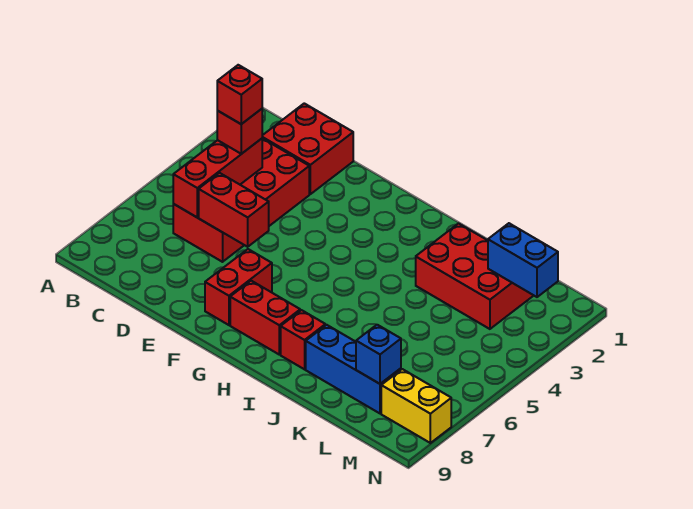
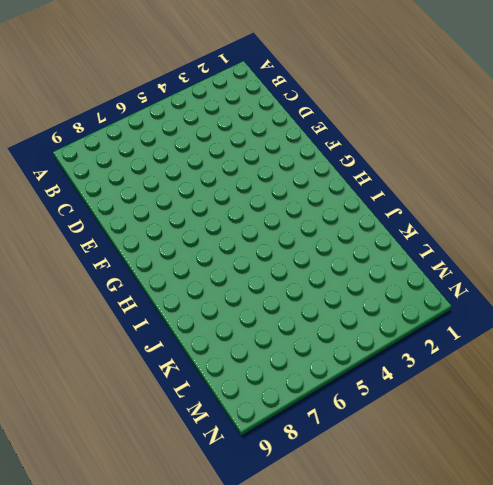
none -> red 2x2 brick [262,103,353,194]
none -> red 2x4 brick [173,139,309,262]
none -> red 1x2 brick [205,249,272,325]

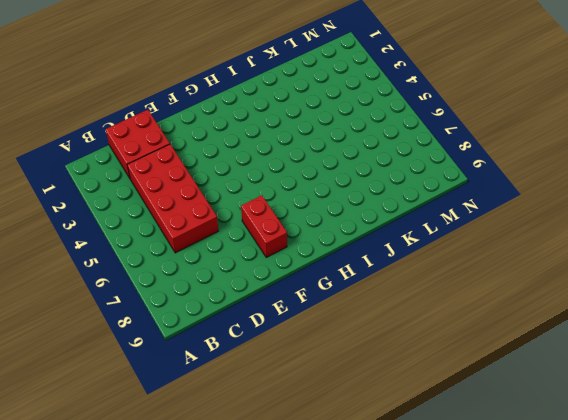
none -> red 1x2 brick [230,281,300,354]
none -> red 1x1 brick [281,310,325,369]
none -> red 2x3 brick [416,224,533,329]

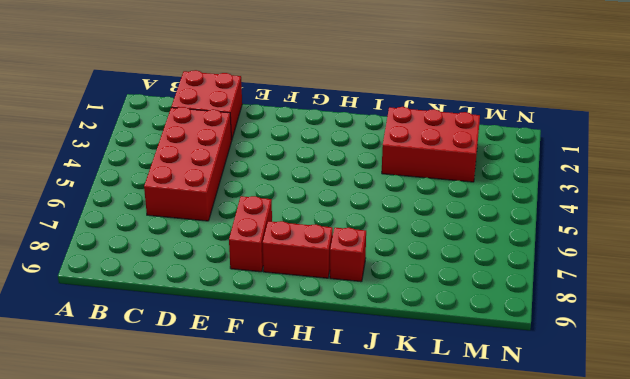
none -> blue 1x3 brick [306,325,401,413]
none -> yellow 1x2 brick [381,369,451,443]
none -> red 1x3 brick [173,139,262,217]

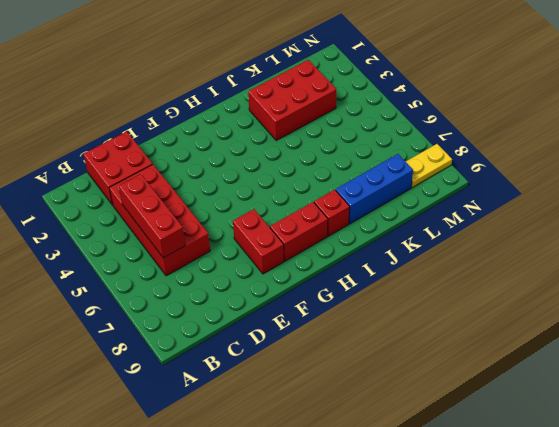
yellow 1x2 plate [406,144,452,188] -> yellow 1x2 brick [381,369,451,443]
none -> red 1x2 brick [199,173,269,247]
none -> blue 1x2 brick [488,223,558,297]
none -> blue 1x1 brick [356,325,401,384]

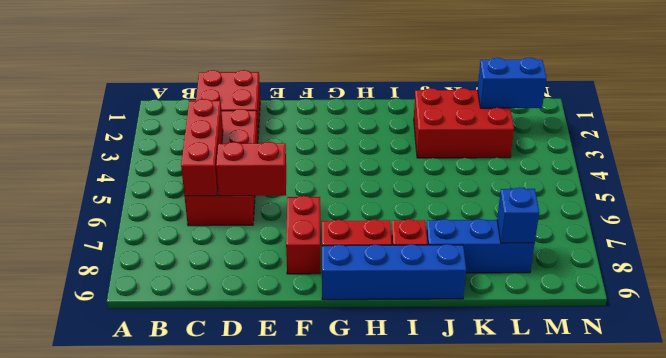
blue 1x4 brick [322,244,466,300] -> none
none -> yellow 1x2 brick [381,369,451,443]
none -> red 1x1 brick [217,109,262,154]
none -> red 1x1 brick [217,65,262,124]

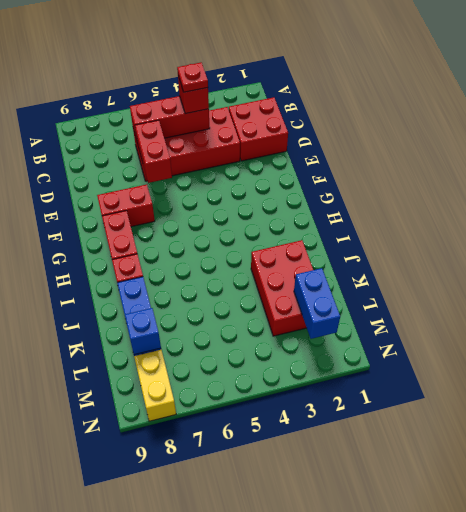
red 1x1 plate [177,62,208,92] -> red 1x1 brick [217,65,262,124]

